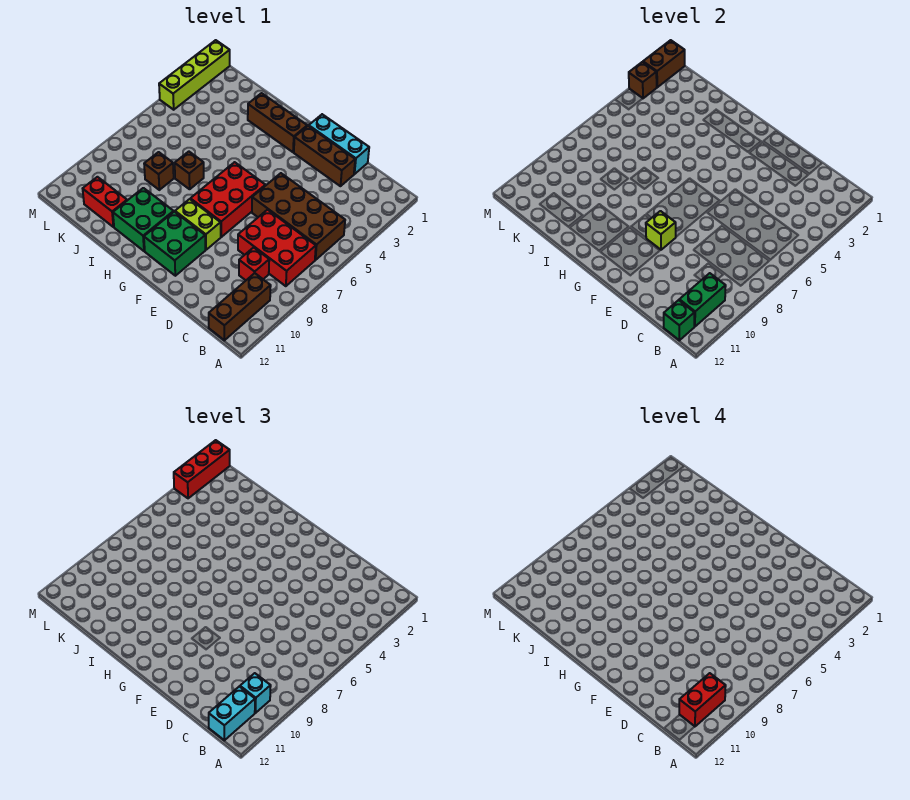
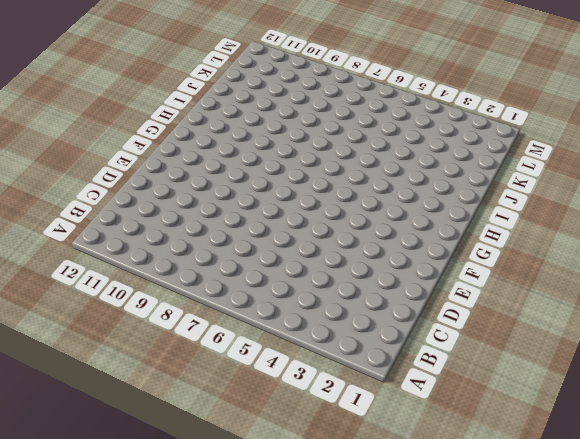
none -> brown 2x4 brick [252,173,345,260]
none -> red 2x3 brick [238,210,316,286]
none -> brown 1x3 brick [209,273,271,340]

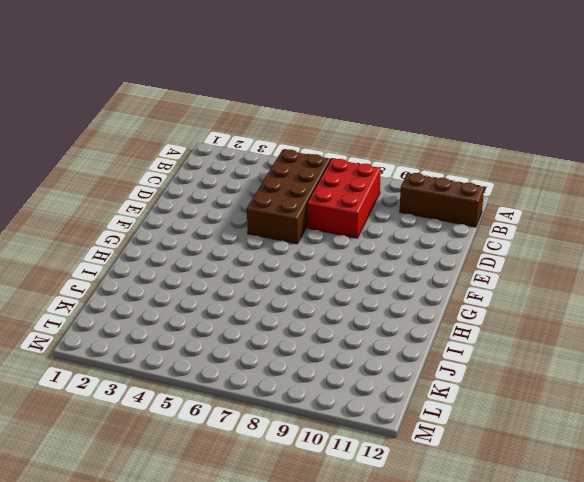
none -> red 1x1 brick [239,247,269,280]
none -> cyan 1x3 brick [309,114,369,174]
none -> brown 1x3 brick [294,126,355,186]

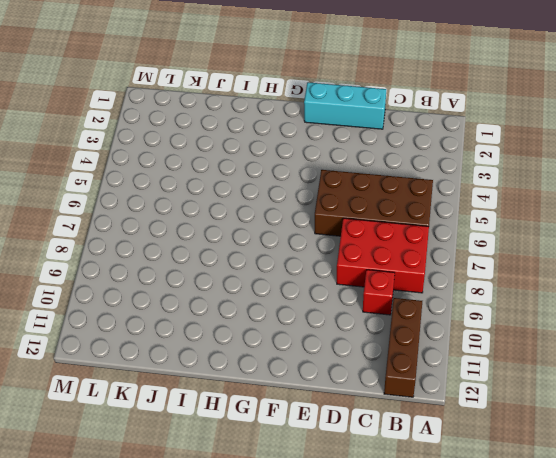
none -> brown 1x3 brick [294,126,355,186]
none -> red 2x3 brick [190,162,265,237]
none -> lime 1x2 brick [175,199,221,250]

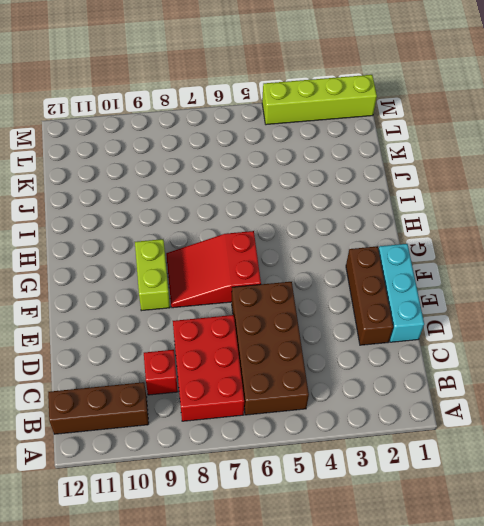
red 2x3 slope [166,231,261,308] -> red 2x3 brick [190,162,265,237]
none -> green 2x2 brick [144,212,205,276]
none -> brown 1x3 brick [248,93,307,152]
none -> green 2x2 brick [113,188,174,251]

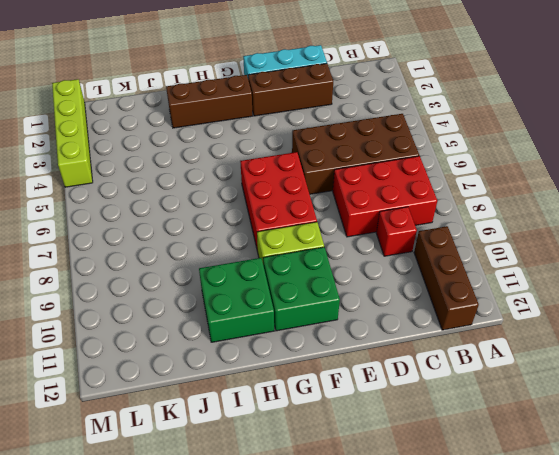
none -> brown 1x1 brick [175,152,204,189]
none -> brown 1x1 brick [144,152,174,190]
none -> red 1x2 brick [83,177,127,227]

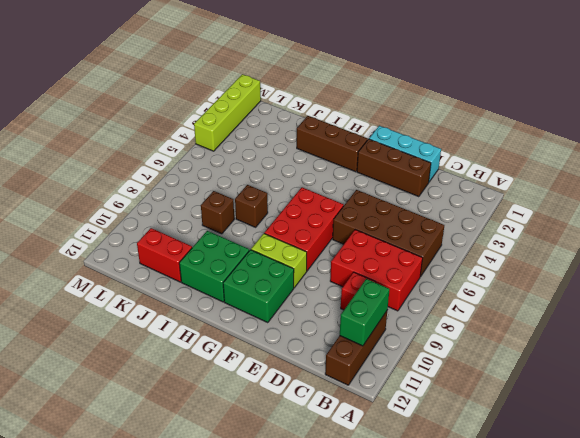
none -> green 1x1 brick [664,300,694,340]
none -> lime 1x1 brick [646,211,676,250]
none -> brown 1x2 brick [643,40,685,87]

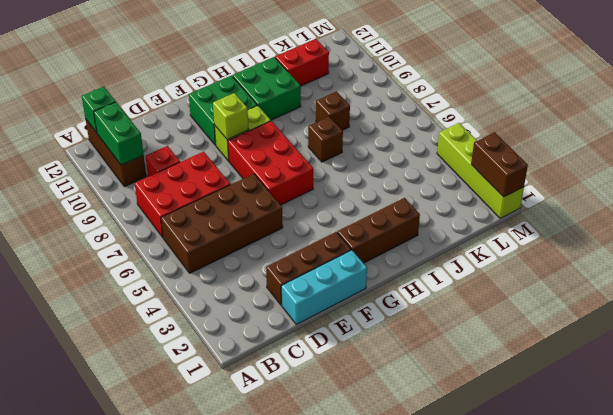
none -> brown 1x1 brick [629,62,657,98]
none -> cyan 1x1 brick [240,673,271,713]
none -> cyan 1x2 brick [209,687,255,740]

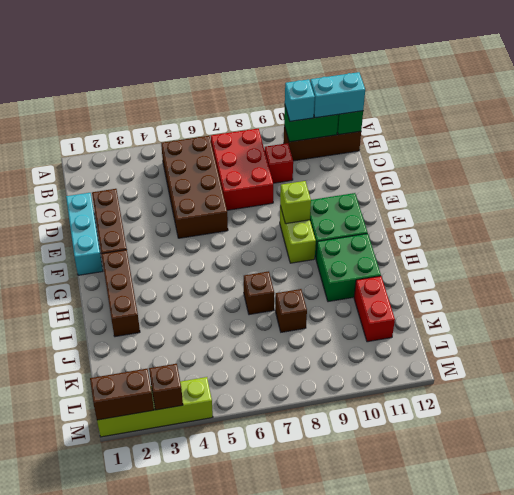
none -> red 2x3 brick [190,162,265,237]
none -> red 1x3 brick [174,440,230,498]
none -> red 1x2 brick [679,673,726,726]

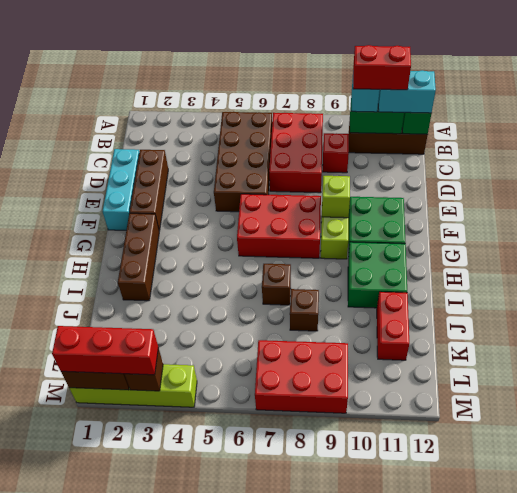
red 2x3 brick [255,340,348,413] -> none

